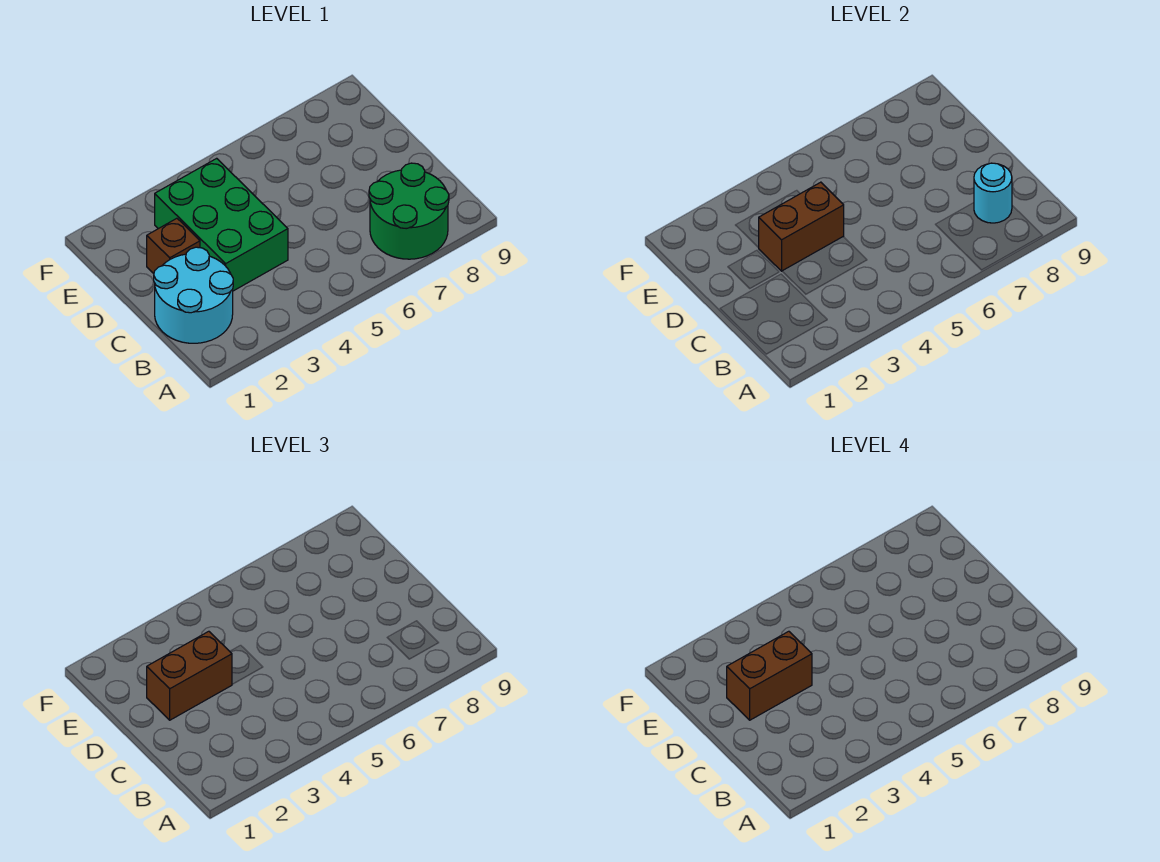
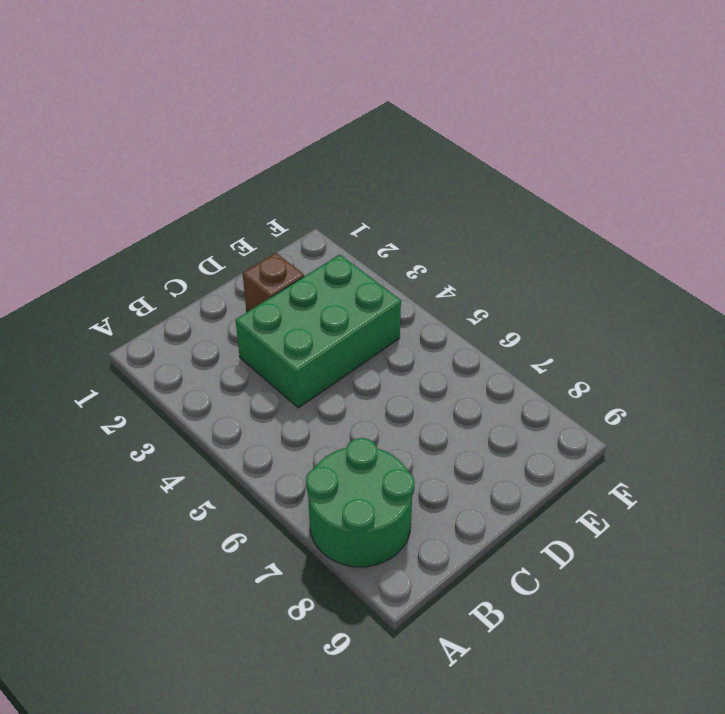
none -> cyan 2x2 round brick [154,247,233,343]
none -> cyan 1x1 round brick [974,163,1012,223]

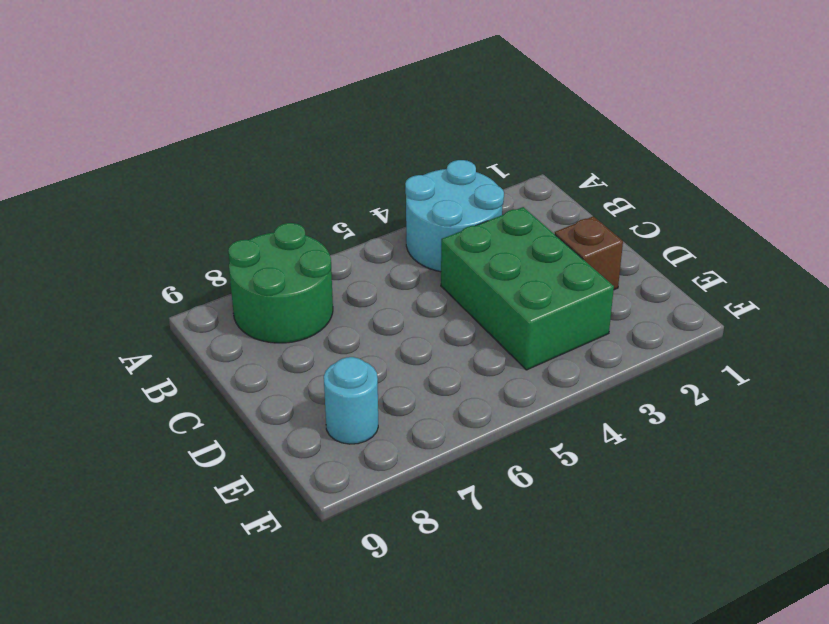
cyan 2x2 round brick [405,160,504,272] -> cyan 2x2 round brick moved to [154,247,233,343]
cyan 1x1 round brick [324,357,378,444] -> cyan 1x1 round brick moved to [974,163,1012,223]
none -> brown 1x2 brick [759,182,844,271]
none -> brown 1x2 brick [147,631,232,720]

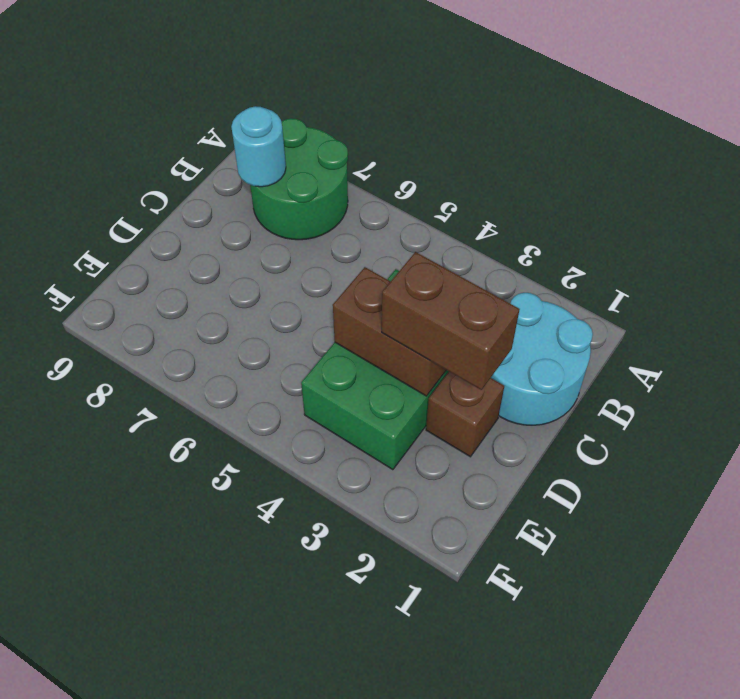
none -> brown 1x2 brick [727,631,812,720]

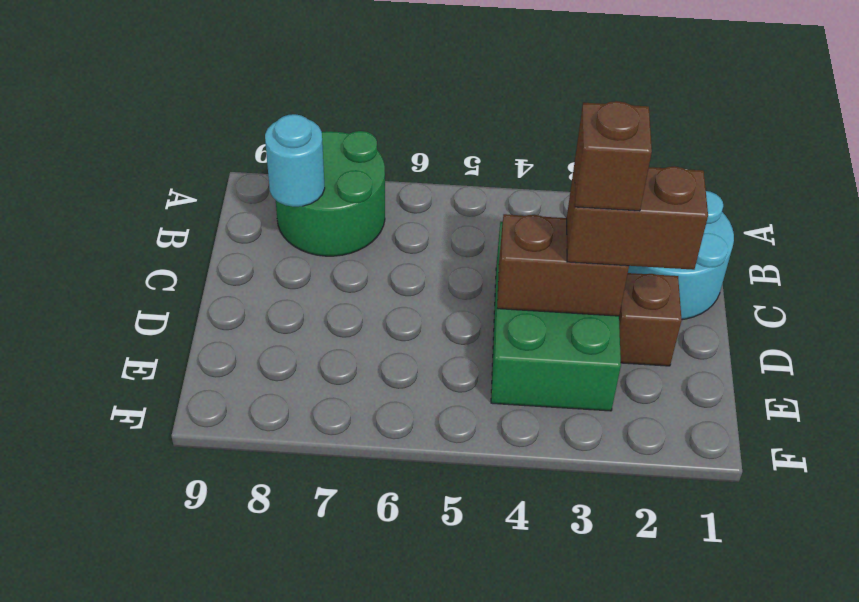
brown 1x1 brick [575,101,652,211] -> brown 1x2 brick [727,631,812,720]

